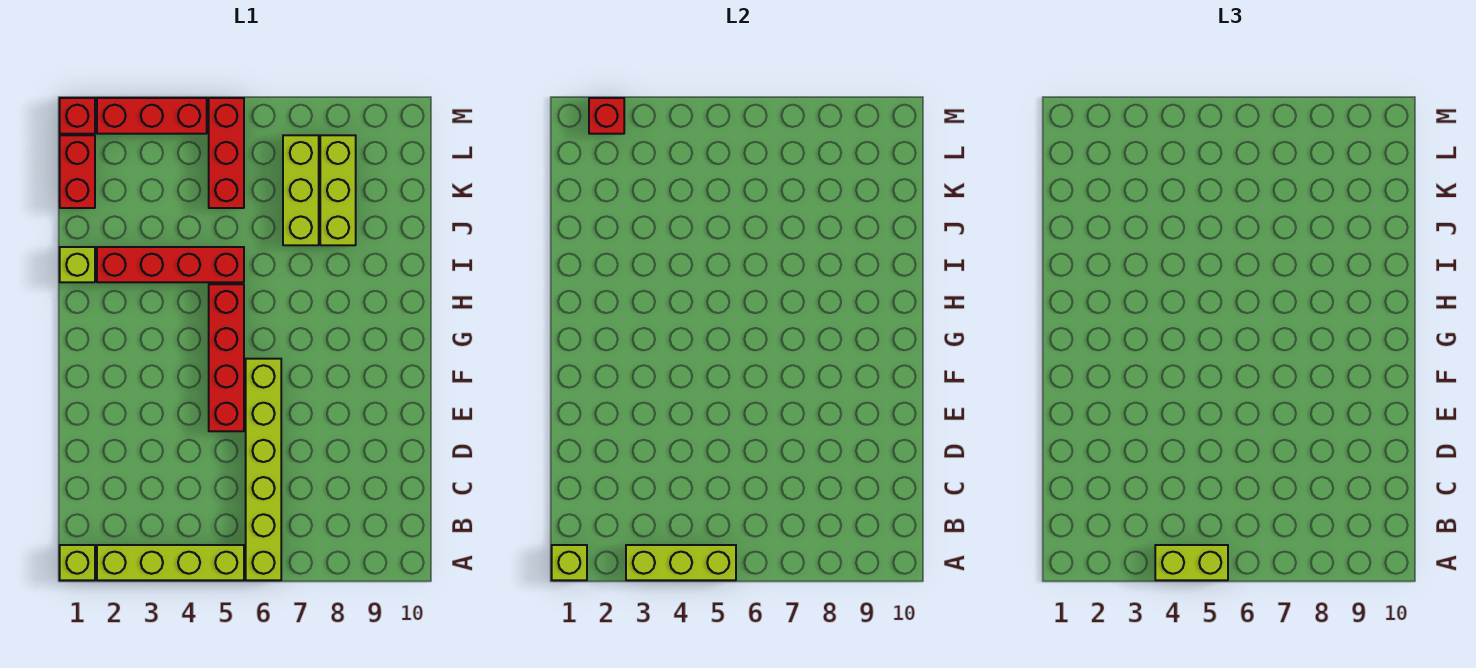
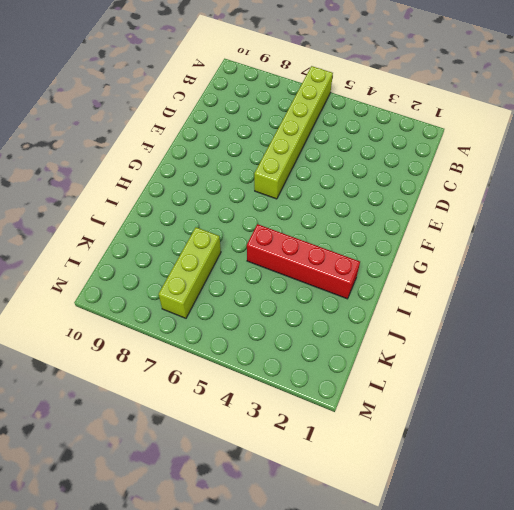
none -> lime 1x1 brick [60,545,95,580]
none -> lime 1x4 brick [97,545,244,580]
none -> red 1x4 brick [209,284,244,431]

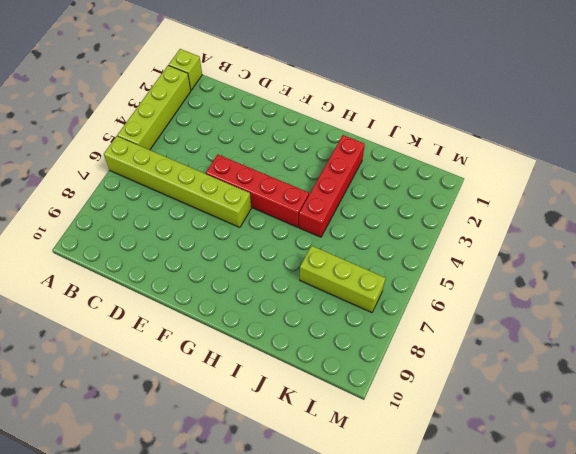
none -> lime 1x1 brick [60,247,95,282]
none -> lime 1x3 brick [320,135,356,245]
none -> red 1x2 brick [60,135,95,208]

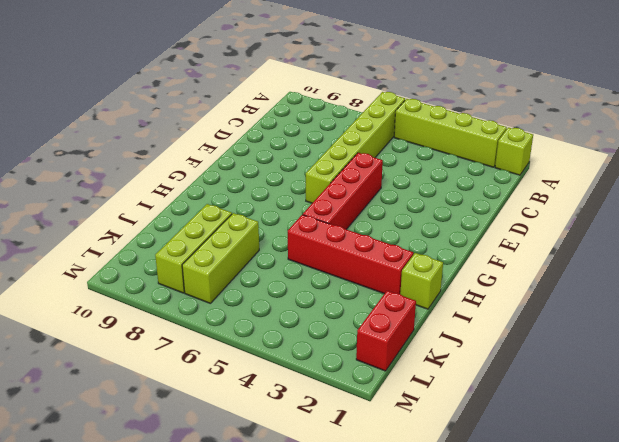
none -> red 1x3 brick [209,98,244,208]
none -> red 1x1 brick [60,98,95,134]
none -> red 1x3 brick [97,98,207,134]

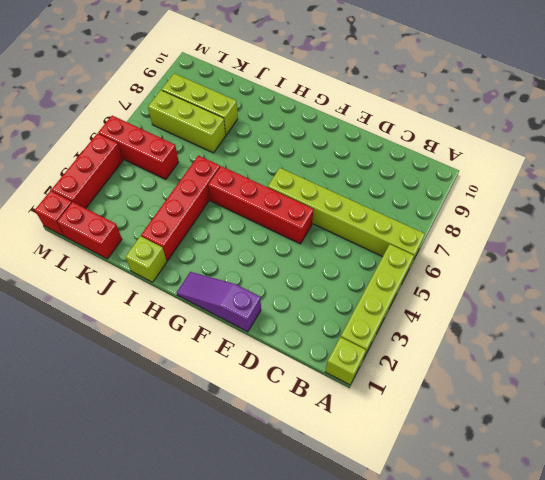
purple 1x3 slope [176,272,261,332] -> none
none -> lime 1x1 brick [552,545,587,580]
none -> lime 1x3 brick [626,545,736,580]
none -> red 1x1 brick [589,98,624,134]

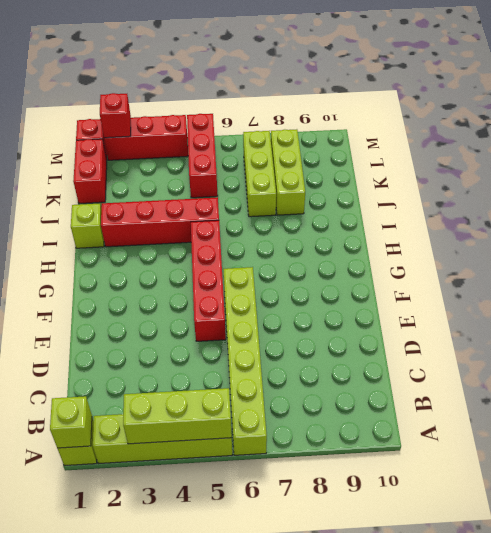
none -> lime 1x2 brick [1155,545,1228,580]

